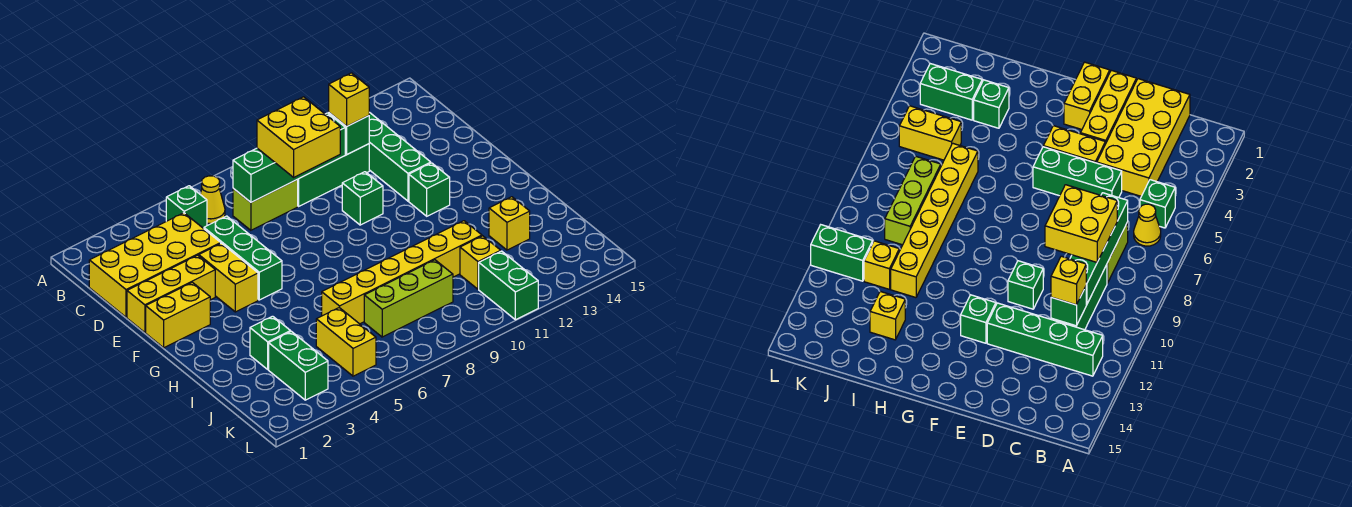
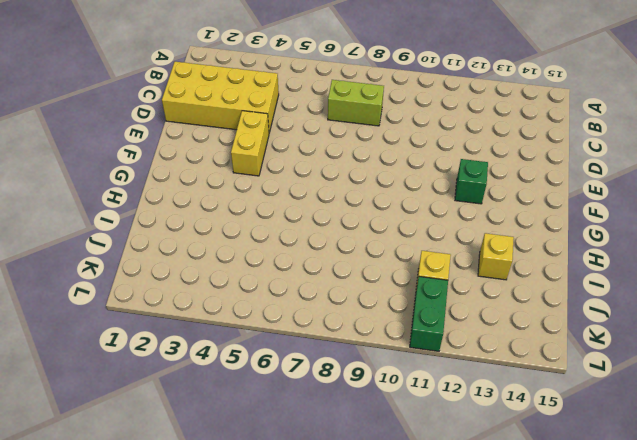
none -> green 1x1 brick [166,186,207,229]
none -> yellow 1x1 cone [200,176,225,224]
none -> green 1x4 brick [369,112,431,201]

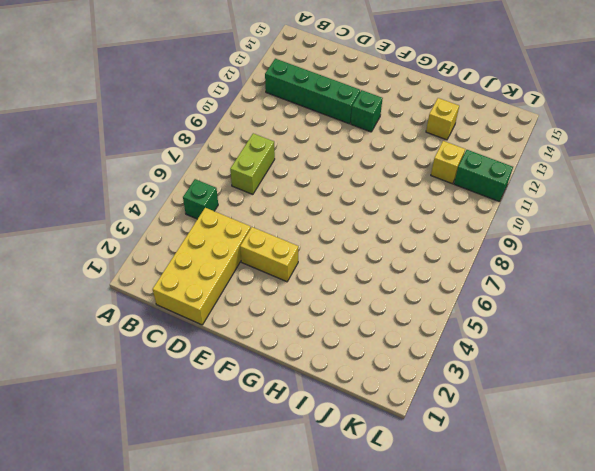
none -> yellow 1x1 cone [200,176,225,224]
none -> green 1x3 brick [298,144,369,206]
none -> green 1x3 brick [204,216,282,300]

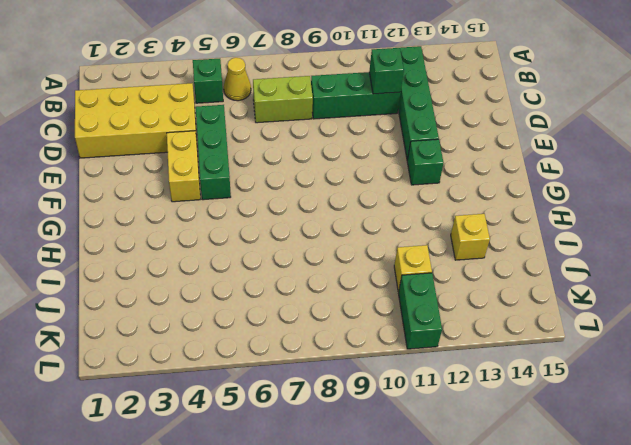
none -> yellow 1x3 brick [127,255,215,333]
none -> green 1x1 brick [342,172,383,225]
none -> yellow 1x2 brick [146,282,210,348]

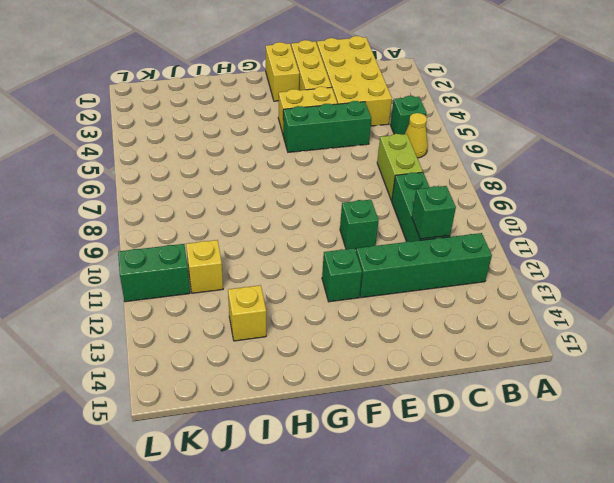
none -> green 1x1 brick [250,316,291,369]
none -> yellow 1x6 brick [322,221,482,324]
none -> green 1x2 brick [269,331,328,400]

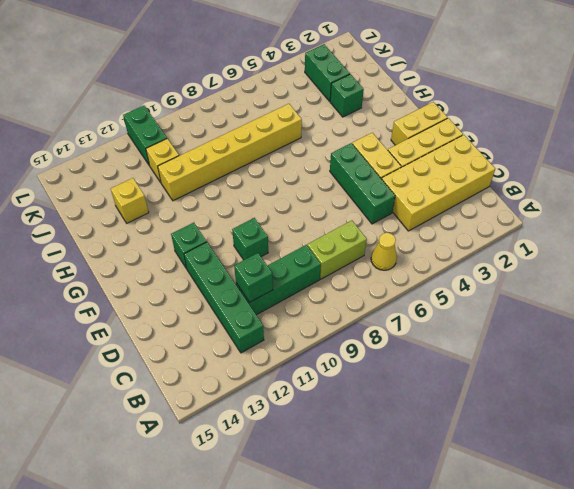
none -> green 1x1 brick [166,186,207,229]
none -> yellow 1x2 brick [316,308,376,376]
none -> lime 1x3 brick [364,260,453,337]

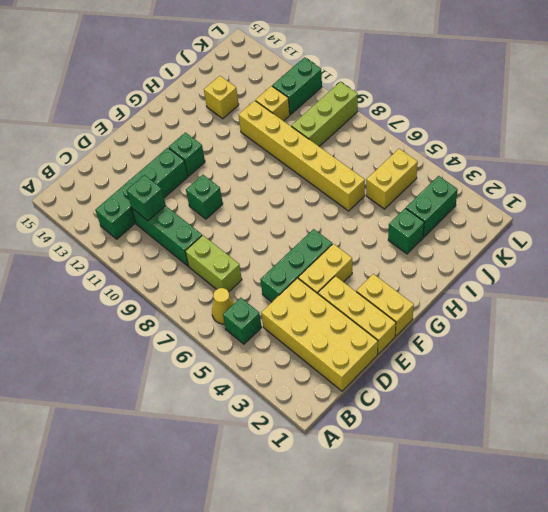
lime 1x3 brick [291,82,358,146] -> lime 1x3 brick turned to [364,260,453,337]
none -> green 1x4 brick [233,113,345,202]
none -> yellow 2x2 brick [257,97,340,177]
none -> yellow 1x1 brick [329,73,369,126]

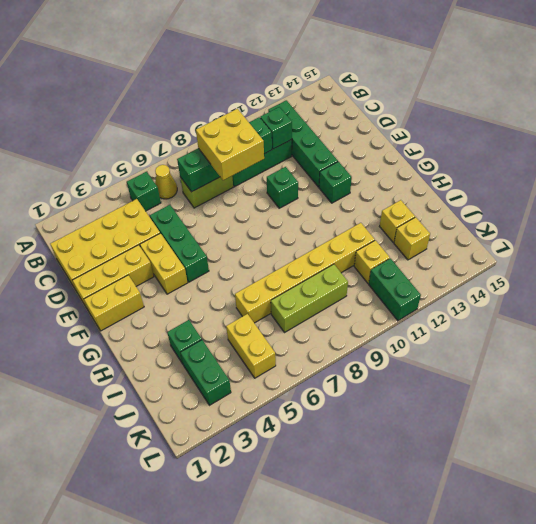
yellow 1x1 brick [394,217,430,260] -> yellow 1x1 brick moved to [329,73,369,126]

